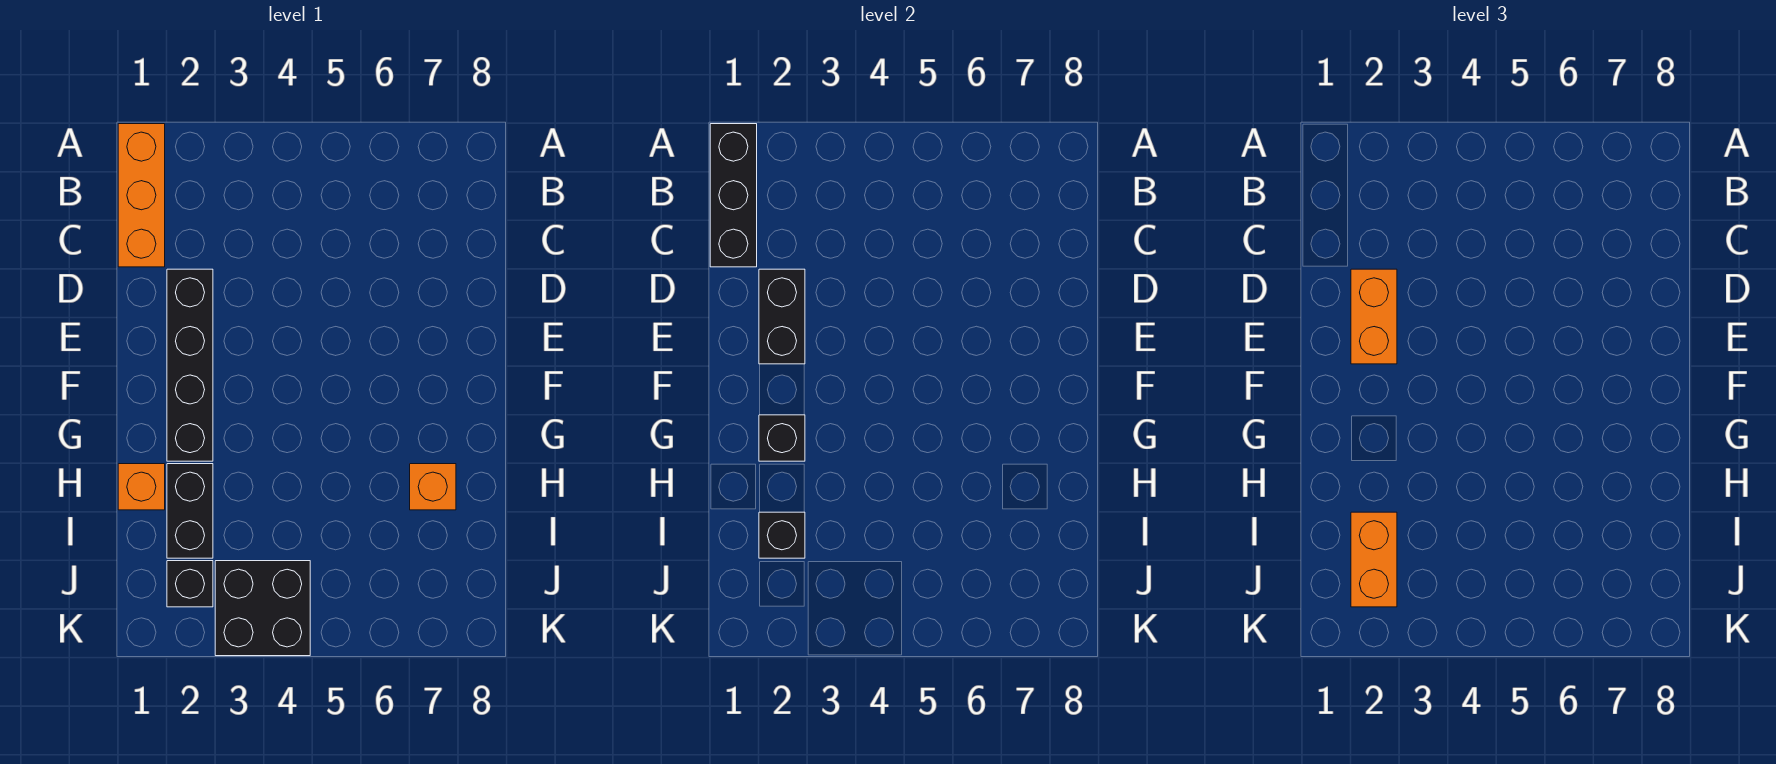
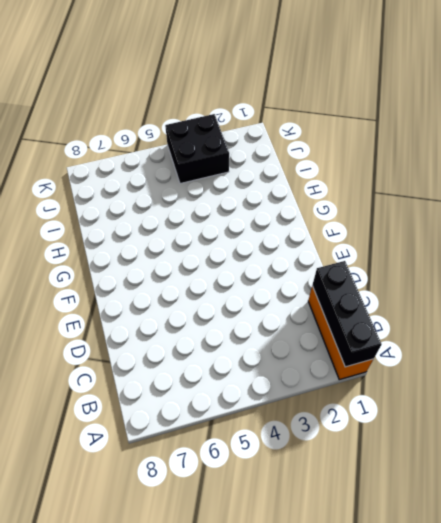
none -> black 1x4 brick [167,269,213,461]
none -> orange 1x1 brick [118,464,165,510]
none -> black 1x2 brick [167,464,213,558]

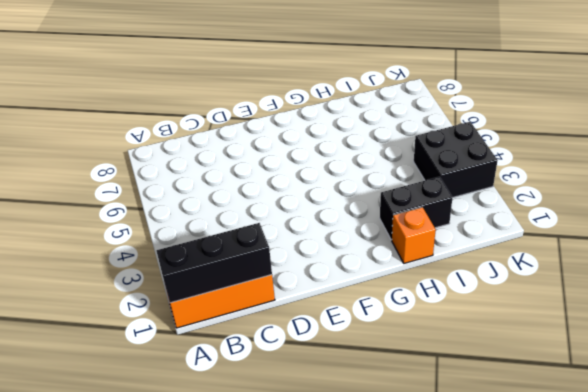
none -> black 1x4 brick [167,269,213,461]
none -> orange 1x1 brick [410,464,456,510]
none -> black 1x1 brick [167,561,213,607]

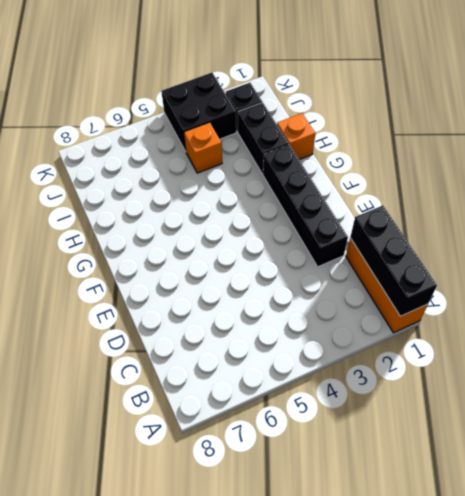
orange 1x1 brick [184,122,222,173] -> orange 1x1 brick moved to [410,464,456,510]
none -> black 1x2 brick [759,269,805,364]
none -> black 1x1 brick [759,415,805,461]
none -> black 1x1 brick [759,512,805,558]

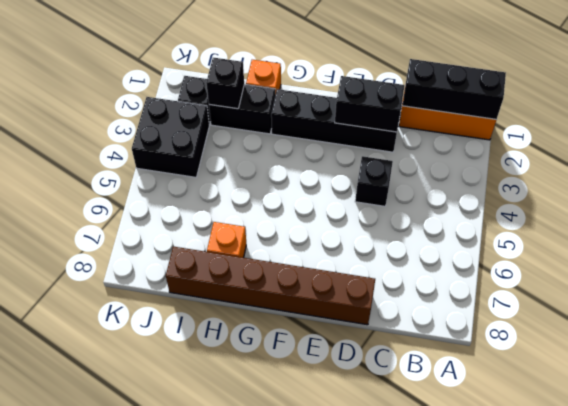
black 1x1 brick [355,156,393,206] -> black 1x1 brick moved to [759,415,805,461]
brown 1x6 brick [166,247,375,325] -> none
none -> orange 1x2 brick [1351,269,1397,364]
none -> orange 1x2 brick [1351,512,1397,607]

